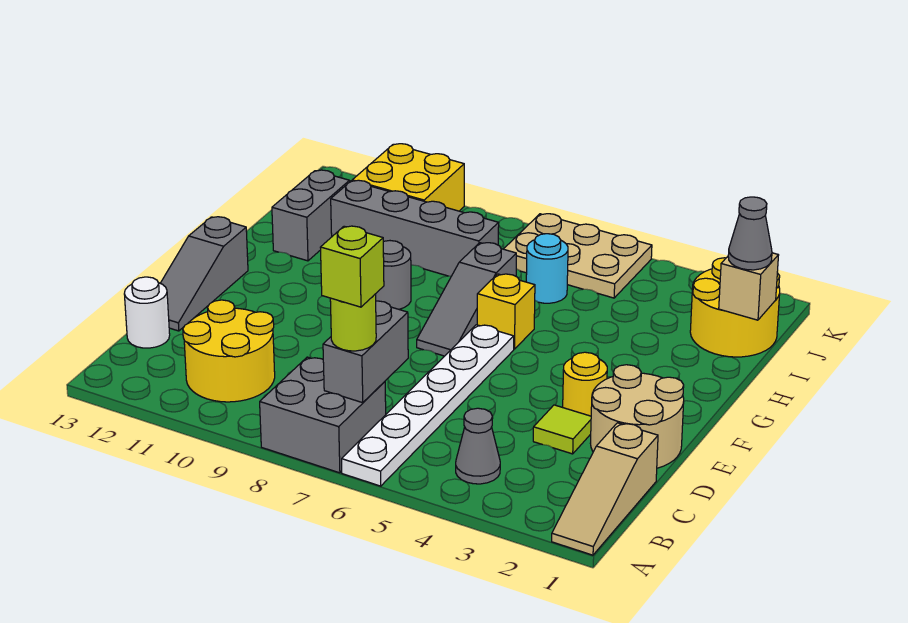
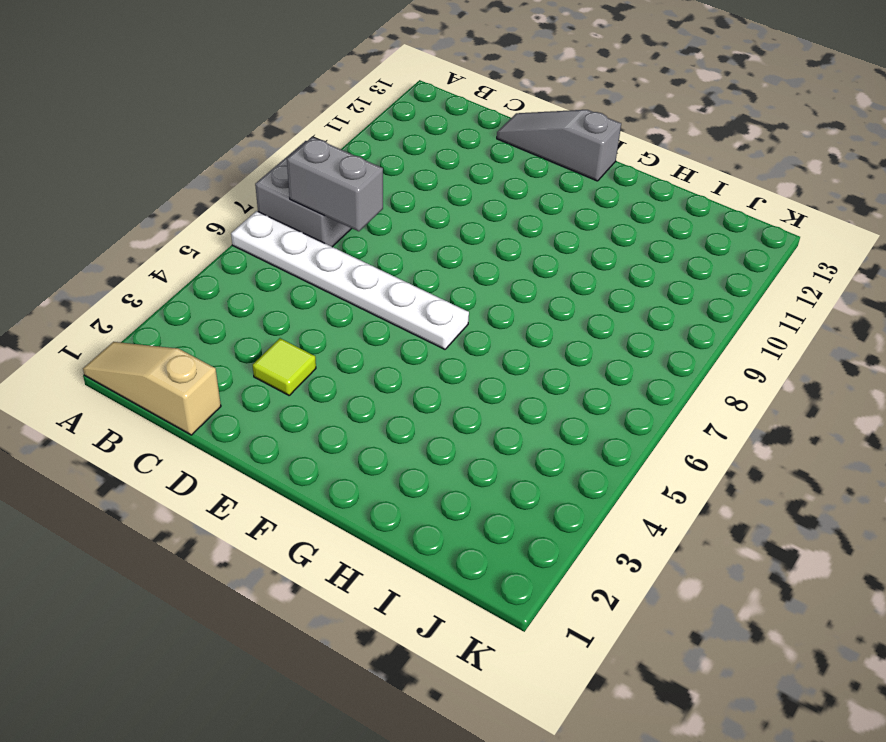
none -> grey 1x1 cone [456,408,500,484]
none -> yellow 2x2 round brick [183,300,275,402]
none -> white 1x1 round brick [124,277,170,348]

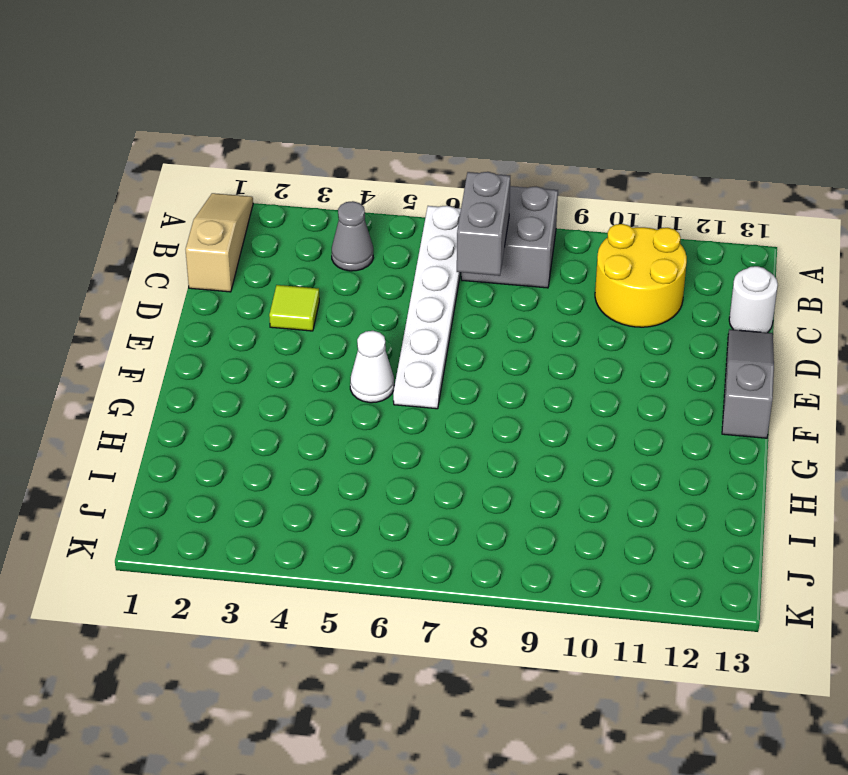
white 1x1 cone [350,331,394,403] -> none
none -> tan 2x2 round brick [590,365,684,468]
none -> yellow 1x1 round brick [563,352,607,416]
none -> grey 1x3 slope [417,243,516,356]

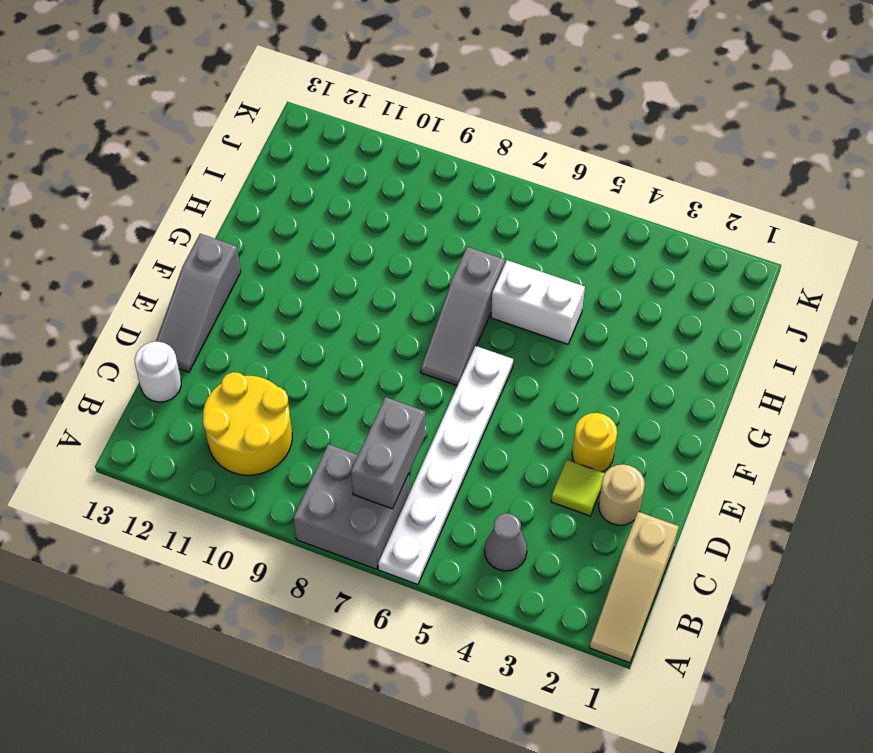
tan 1x1 round brick [599,464,645,525] -> tan 2x2 round brick [590,365,684,468]
white 1x2 brick [491,260,585,344] -> none
none -> yellow 1x1 brick [477,274,535,349]
none -> grey 1x1 round brick [376,241,411,309]
none -> grey 1x2 brick [272,170,350,261]

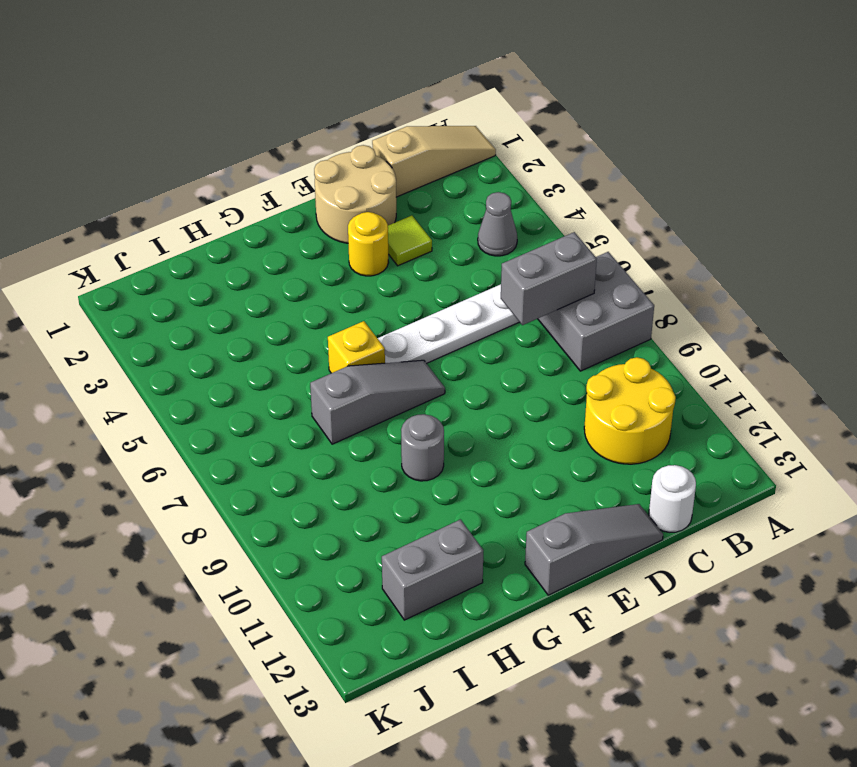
none -> yellow 2x2 round brick [690,258,780,357]
none -> cyan 1x1 round brick [526,234,568,303]
none -> grey 1x4 brick [331,180,499,276]

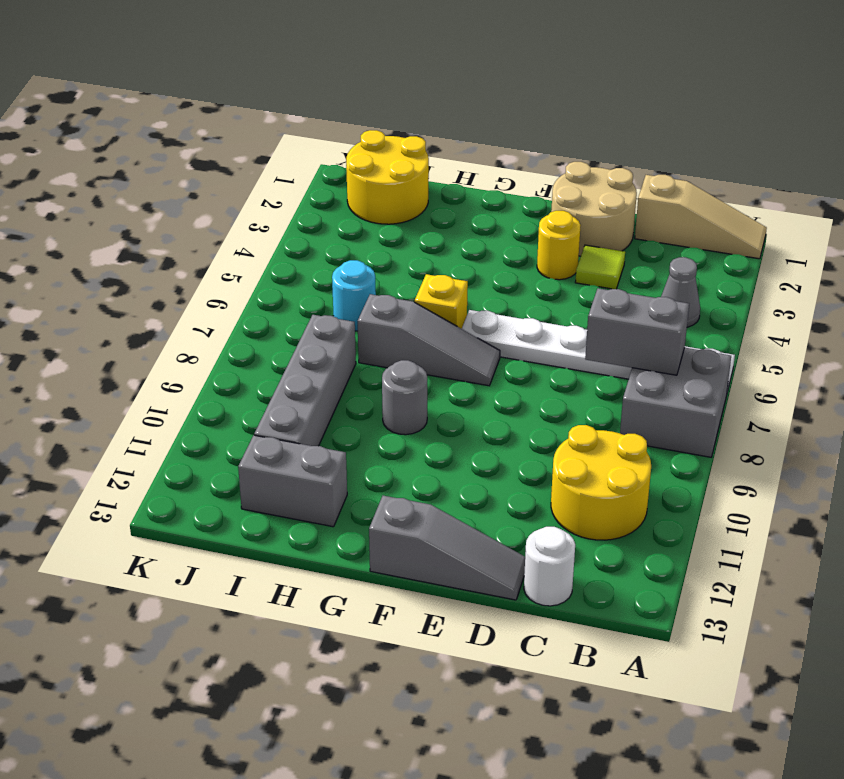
none -> tan 2x3 plate [504,214,652,298]
none -> yellow 2x2 brick [352,144,464,211]
none -> tan 1x1 brick [719,253,779,320]

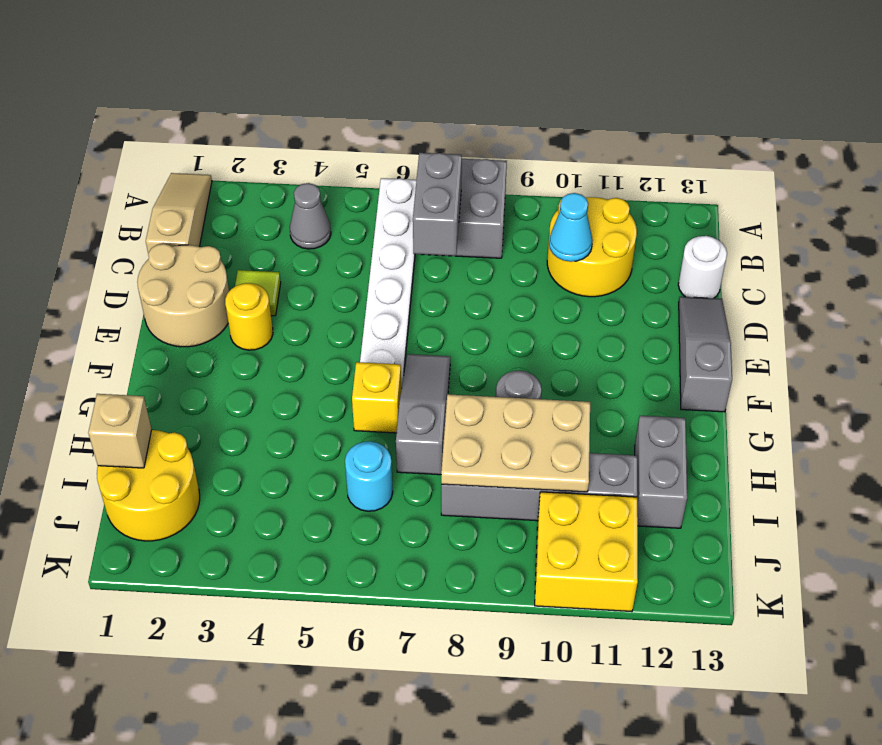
cyan 1x1 cone [549,193,593,262] -> none
tan 2x3 plate [441,394,590,492] -> tan 2x3 plate moved to [504,214,652,298]
none -> lime 1x1 round brick [330,294,376,351]
none -> grey 1x1 cone [728,197,772,270]
none -> lime 1x1 brick [320,226,384,307]

